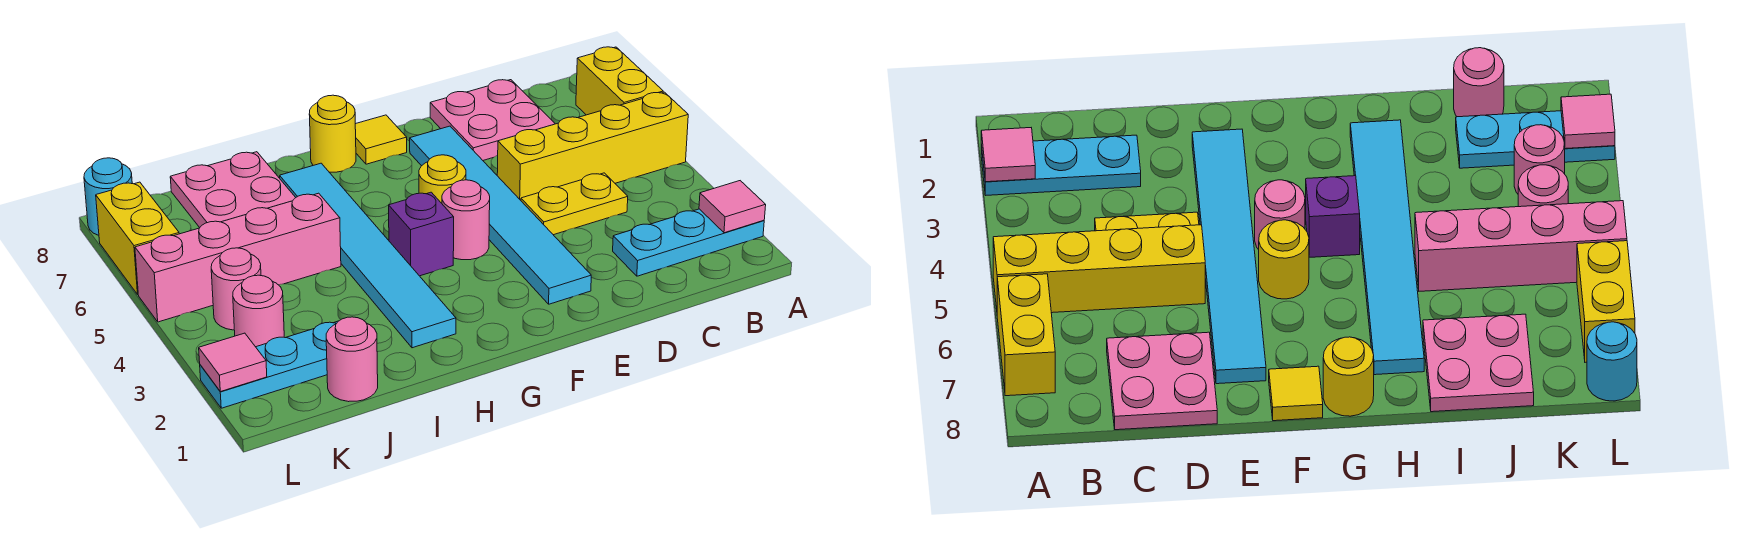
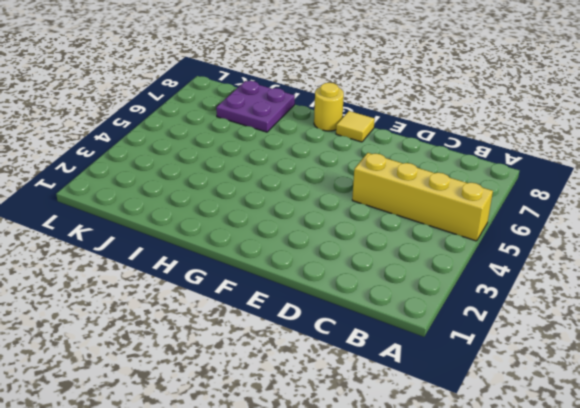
purple 2x2 plate [216,81,295,132] -> pink 2x2 plate [170,152,296,228]
none -> cyan 1x3 plate [613,209,764,276]
none -> yellow 1x2 brick [576,47,663,115]
none -> yellow 1x2 plate [521,173,628,235]

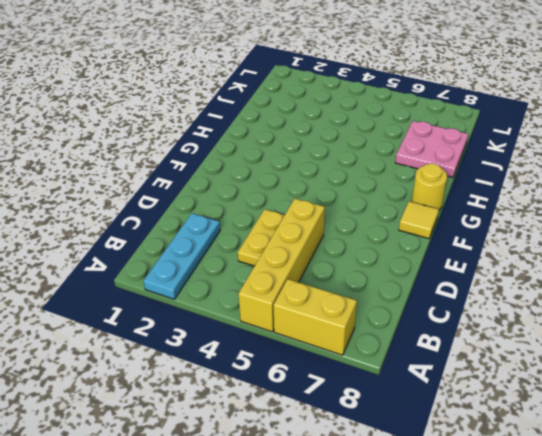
none -> pink 2x2 plate [430,80,555,160]
none -> cyan 1x6 tile [410,126,591,304]
none -> pink 1x1 round brick [442,180,490,260]

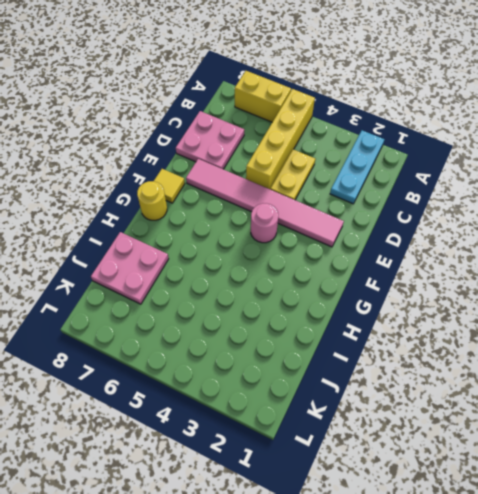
pink 1x6 tile [186,159,344,247] -> cyan 1x6 tile [410,126,591,304]
none -> yellow 1x1 round brick [419,155,466,203]
none -> purple 1x1 brick [389,192,454,276]
none -> cyan 1x6 tile [280,163,456,348]

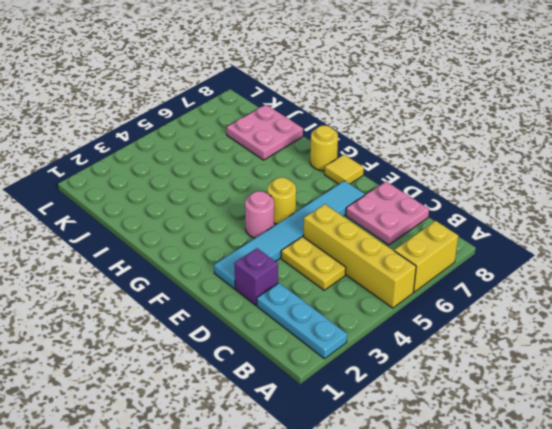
purple 1x1 brick [234,248,278,305] -> purple 1x1 brick moved to [389,192,454,276]
none -> cyan 1x6 tile [280,163,456,348]
none -> pink 1x4 brick [135,193,341,322]
none -> pink 1x1 round brick [326,317,378,402]

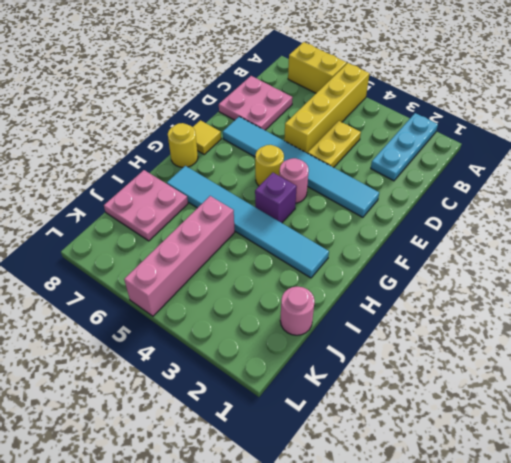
none -> cyan 1x3 plate [200,321,338,408]
none -> pink 1x1 round brick [233,275,284,347]
none -> pink 1x1 round brick [211,248,261,330]

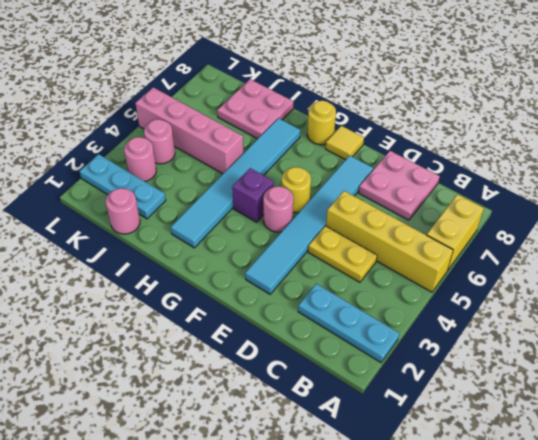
none -> yellow 1x2 brick [96,182,179,294]
none -> cyan 1x1 round brick [84,158,132,235]
none -> pink 1x1 tile [699,181,766,233]

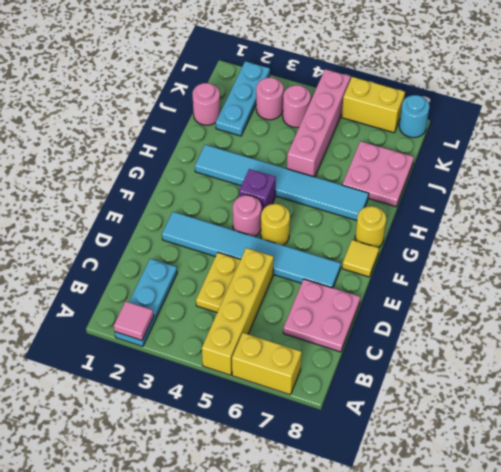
none -> pink 1x1 tile [199,333,267,392]

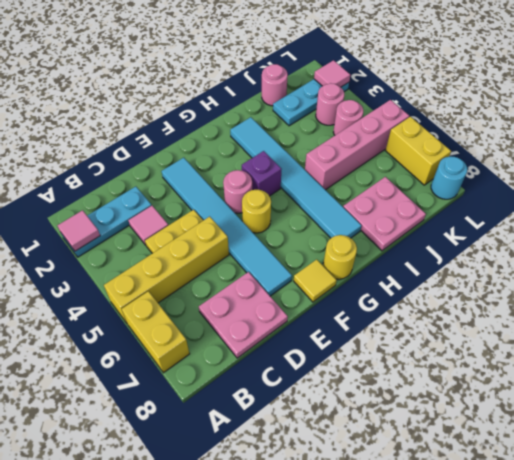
pink 1x1 tile [128,206,168,245] -> none

